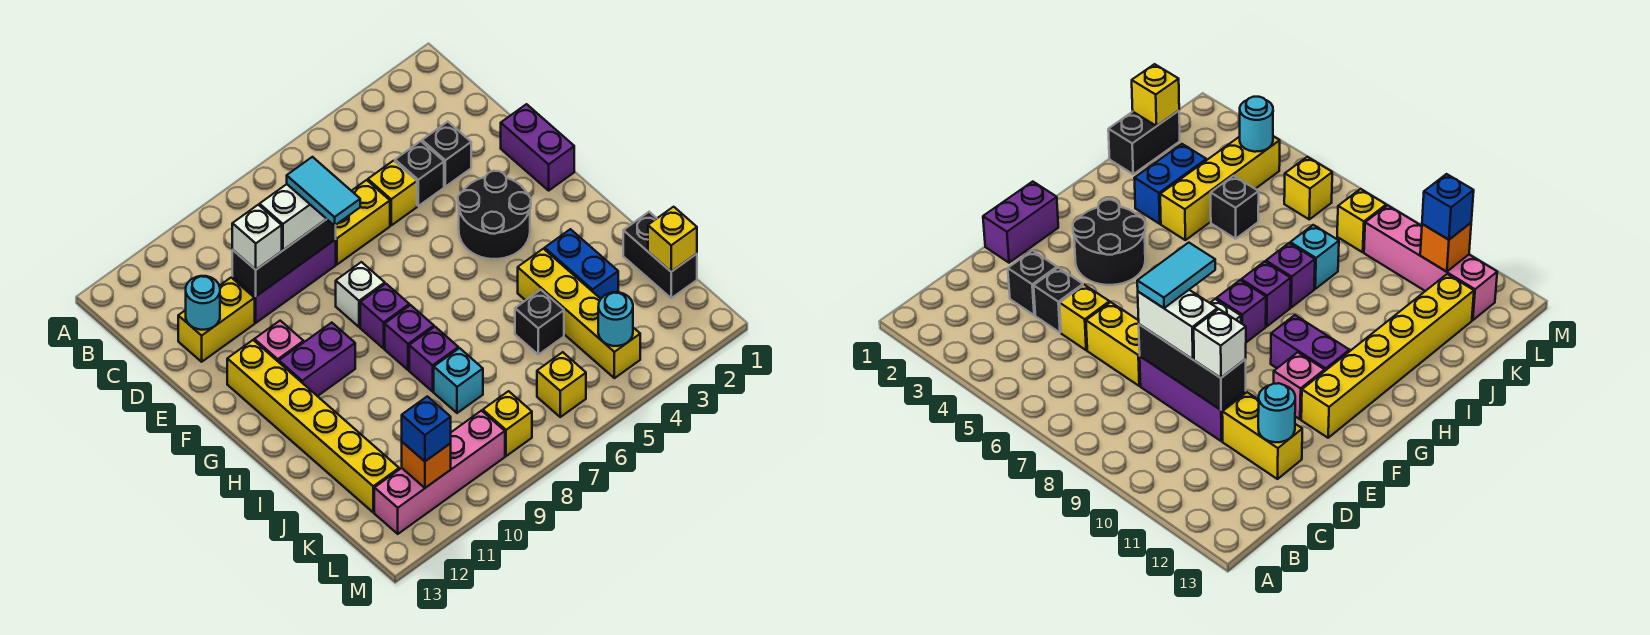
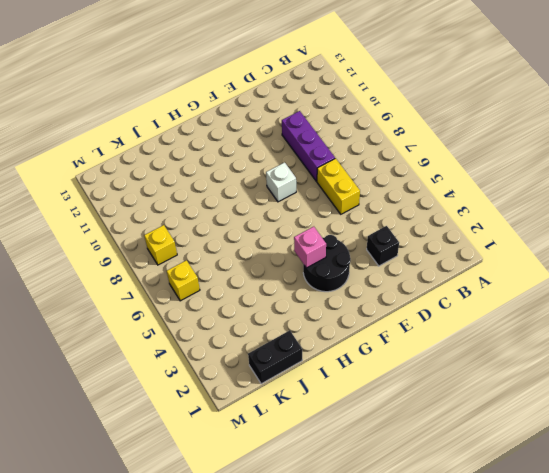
pink 1x1 brick [294,227,326,268] -> pink 1x1 brick moved to [254,321,304,362]
none -> black 1x1 brick [395,141,444,206]
none -> yellow 1x1 brick [368,161,417,225]
none -> yellow 1x2 brick [178,278,255,362]
none -> purple 1x2 brick [501,104,574,190]

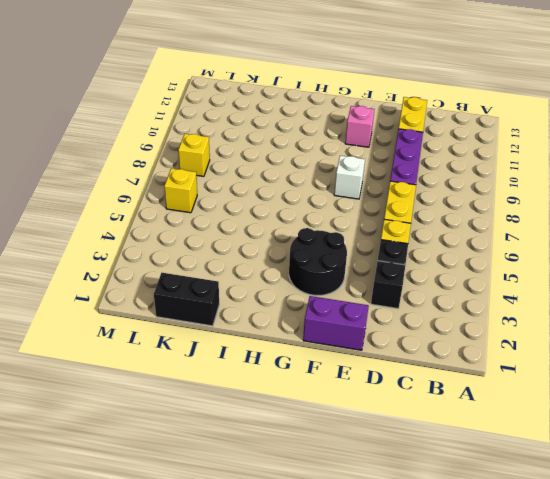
none -> yellow 1x6 brick [227,340,399,512]
none -> purple 1x1 brick [360,284,409,348]
none -> purple 1x2 brick [279,323,355,396]
none -> purple 1x1 brick [385,305,434,370]

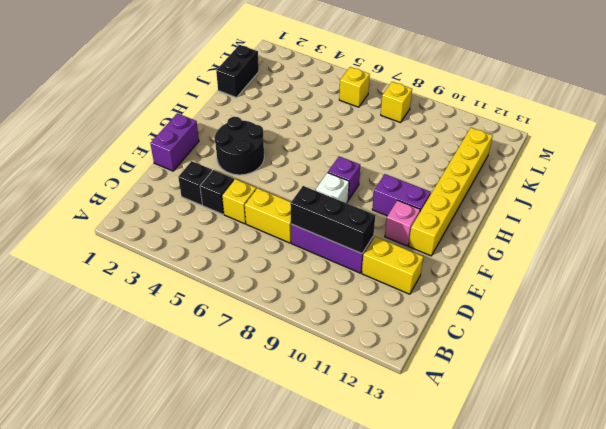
none -> purple 1x1 brick [385,305,434,370]
none -> blue 1x2 brick [545,229,618,299]
none -> yellow 1x4 brick [518,249,640,378]
none -> purple 1x1 brick [409,327,458,391]

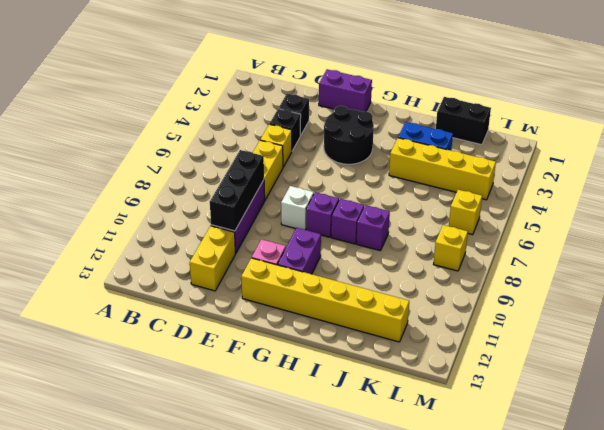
none -> black 1x1 brick [515,290,564,355]
none -> cyan 1x1 brick [434,348,483,413]
none -> pink 1x4 brick [374,411,505,534]
none -> cyan 1x1 round brick [186,276,220,330]

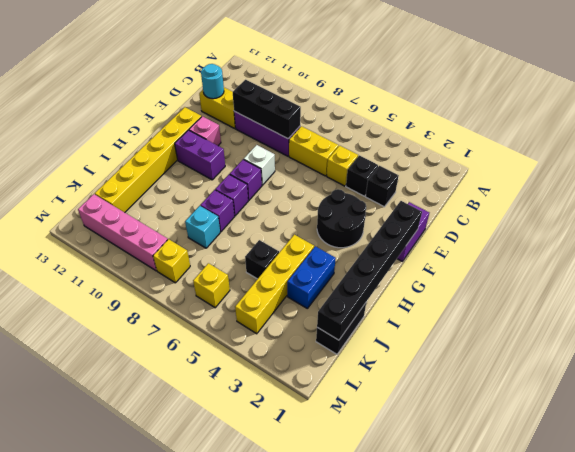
black 1x6 brick [317,201,422,340] -> yellow 1x1 brick [648,207,697,272]
none -> cyan 1x1 round brick [598,292,633,346]
none -> orange 1x1 brick [402,442,451,488]
none -> white 1x2 brick [260,184,326,250]
none -> white 1x1 brick [232,205,282,270]

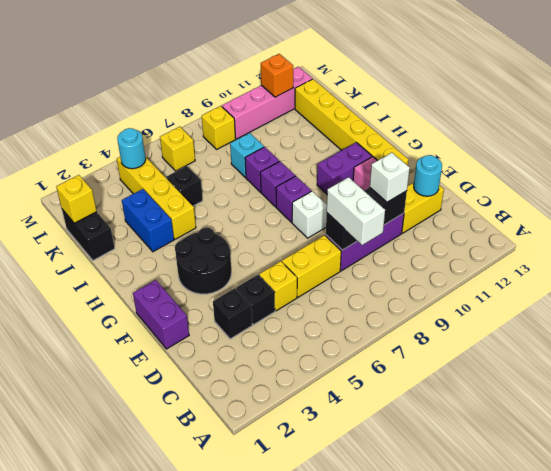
white 1x2 brick [327,177,385,245] -> white 1x2 brick turned to [260,184,326,250]
none -> blue 1x1 brick [402,396,451,461]
none -> cyan 1x2 tile [287,157,360,226]

